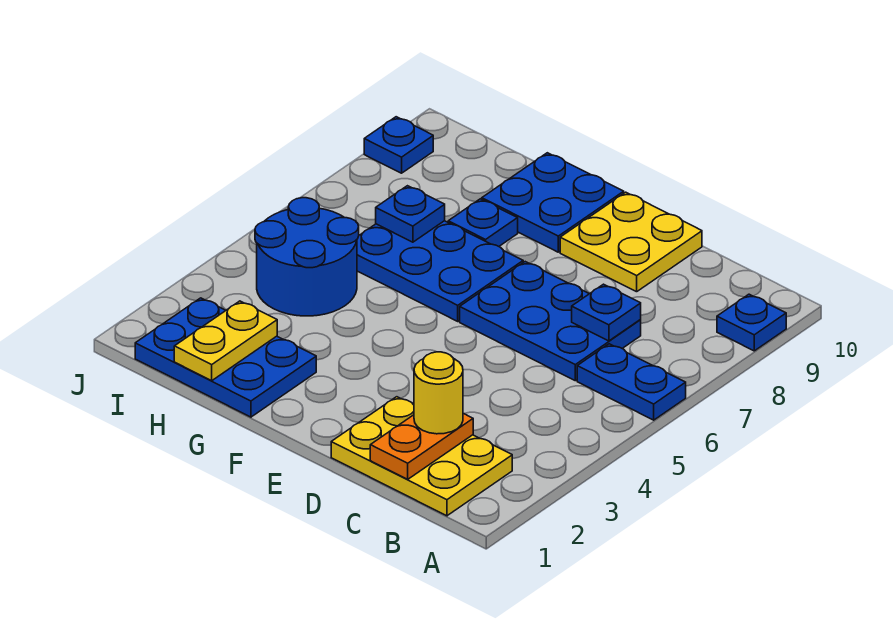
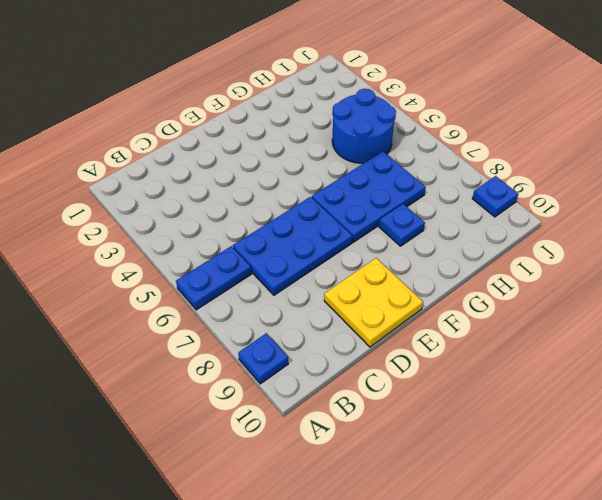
none -> yellow 2x3 plate [331,397,512,516]
none -> blue 2x2 plate [482,153,624,252]
none -> blue 2x3 plate [135,298,316,417]

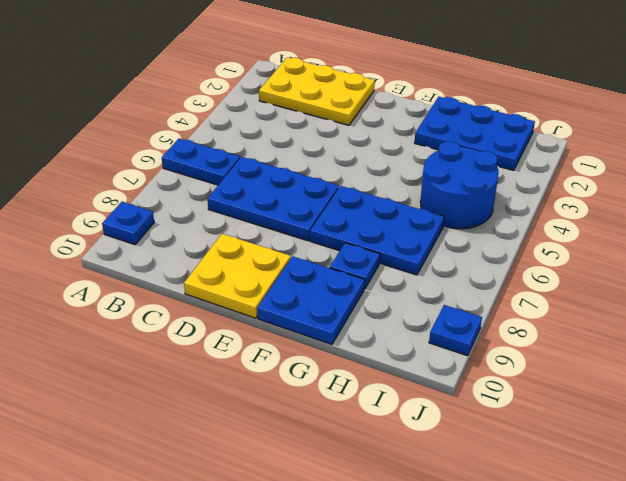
none -> orange 1x2 plate [370,413,473,479]
none -> blue 1x1 plate [572,284,641,341]
none -> yellow 1x2 plate [174,301,277,381]

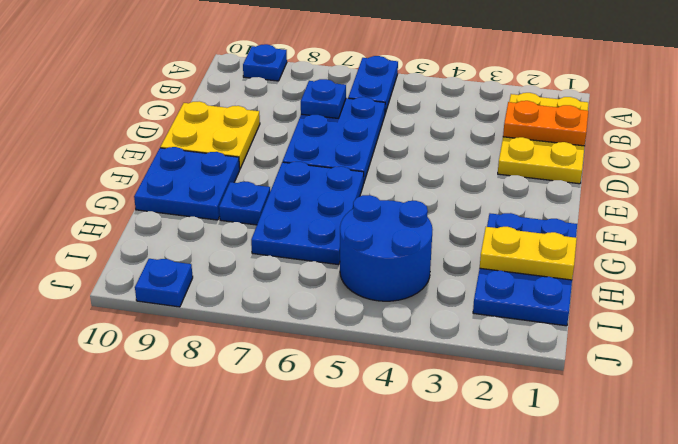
none -> blue 1x1 plate [376,186,445,242]
none -> yellow 1x1 round brick [414,352,463,434]

